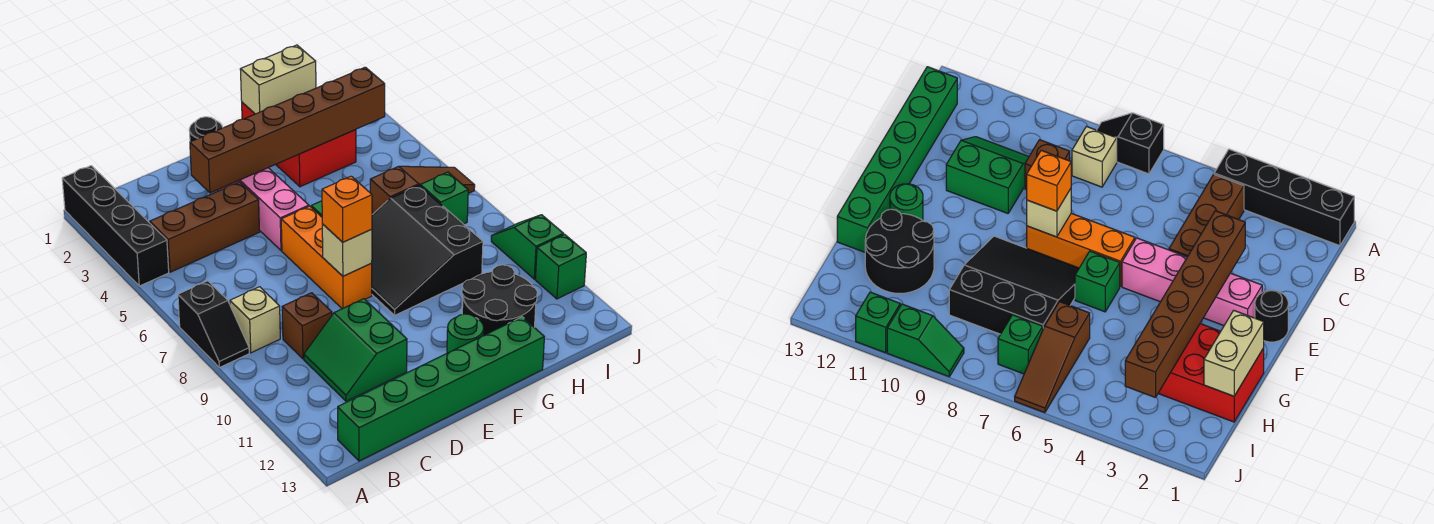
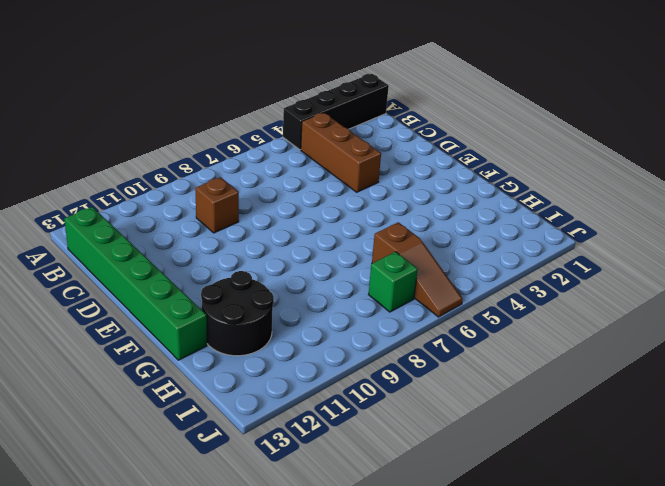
none -> black 1x2 slope [178,281,249,368]
none -> tan 1x1 brick [230,287,280,353]
none -> green 2x2 slope [304,299,407,401]

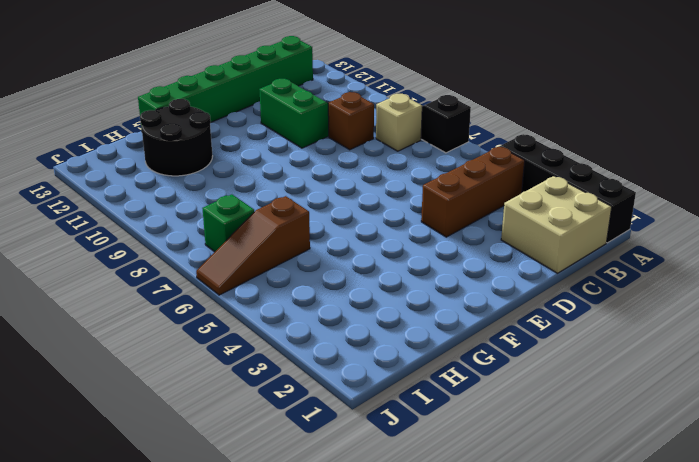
tan 2x2 brick [501,176,612,273] -> none
none -> black 1x1 round brick [189,117,223,142]
none -> pink 1x4 brick [218,168,309,251]
none -> orange 1x3 brick [281,206,372,309]

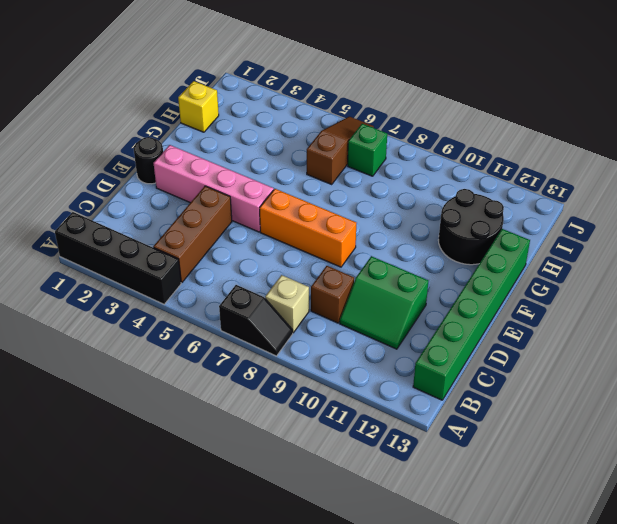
yellow 1x1 brick [178,81,219,132] -> red 2x3 brick [242,102,356,187]
none -> green 1x1 brick [1075,251,1120,312]
none -> black 3x3 slope [372,185,483,315]
none -> green 1x1 round brick [447,314,484,353]

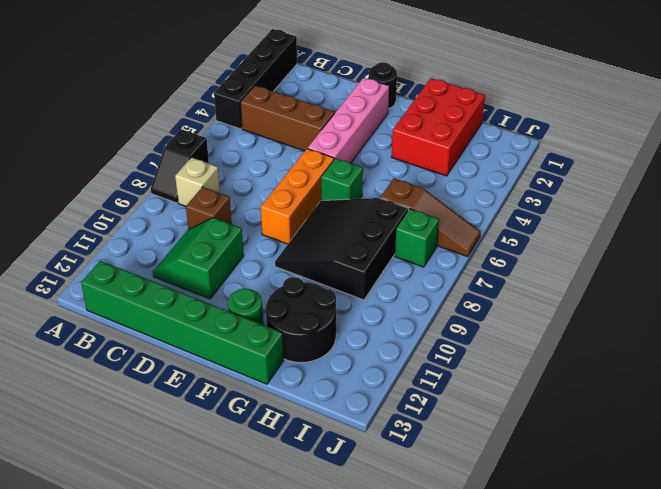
none -> green 1x2 slope [491,215,564,279]
none -> green 1x1 brick [535,234,586,299]
none -> brown 1x6 brick [190,67,385,193]

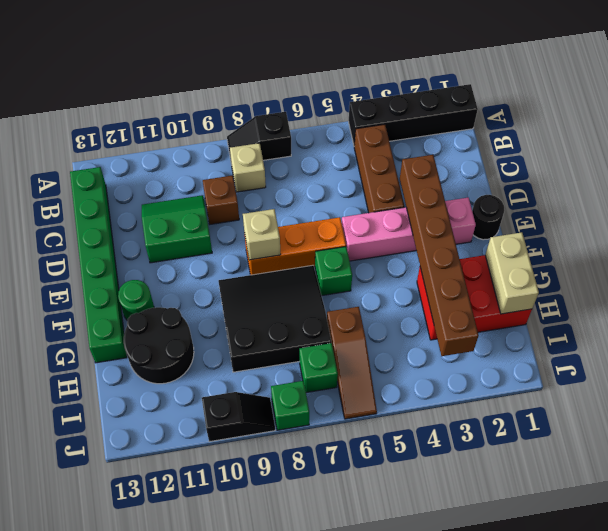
green 1x1 brick [271,381,309,430] -> green 1x1 brick moved to [535,234,586,299]
black 1x2 slope [202,392,275,442] -> green 1x2 slope [491,215,564,279]
none -> orange 1x1 brick [322,176,372,242]

